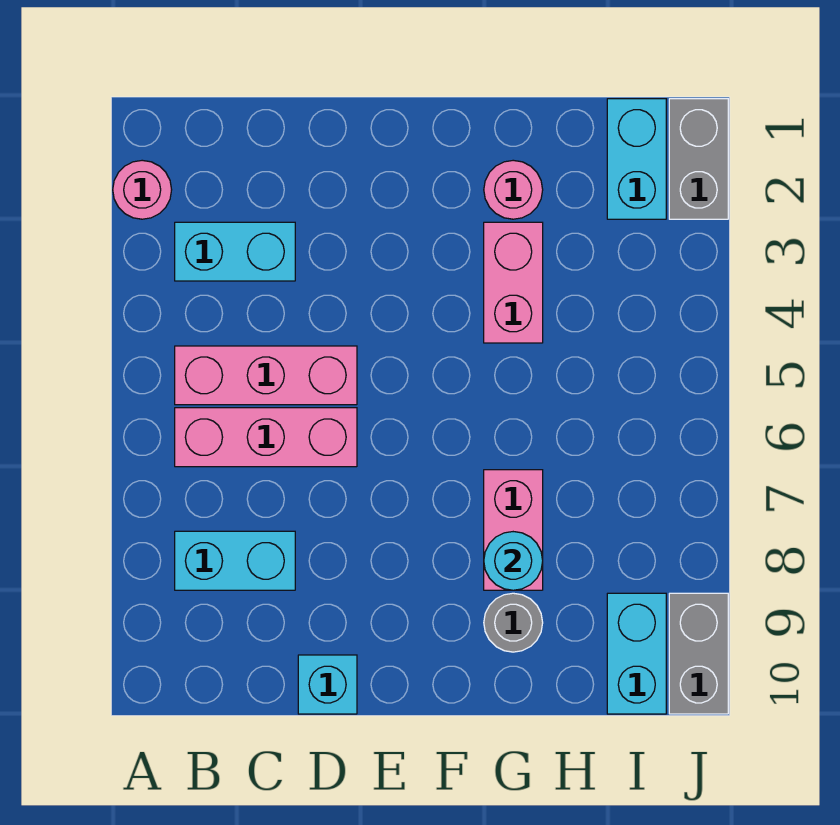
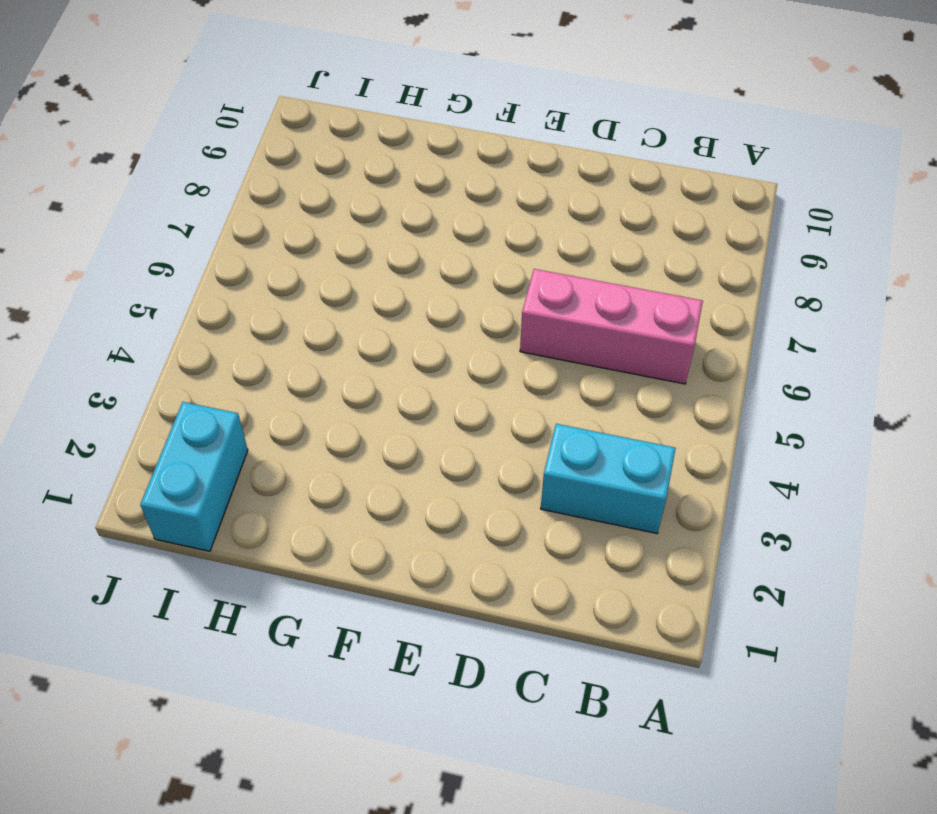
none -> pink 1x1 round brick [113,160,172,219]
none -> pink 1x3 brick [175,346,357,405]
none -> cyan 1x2 brick [175,531,295,590]

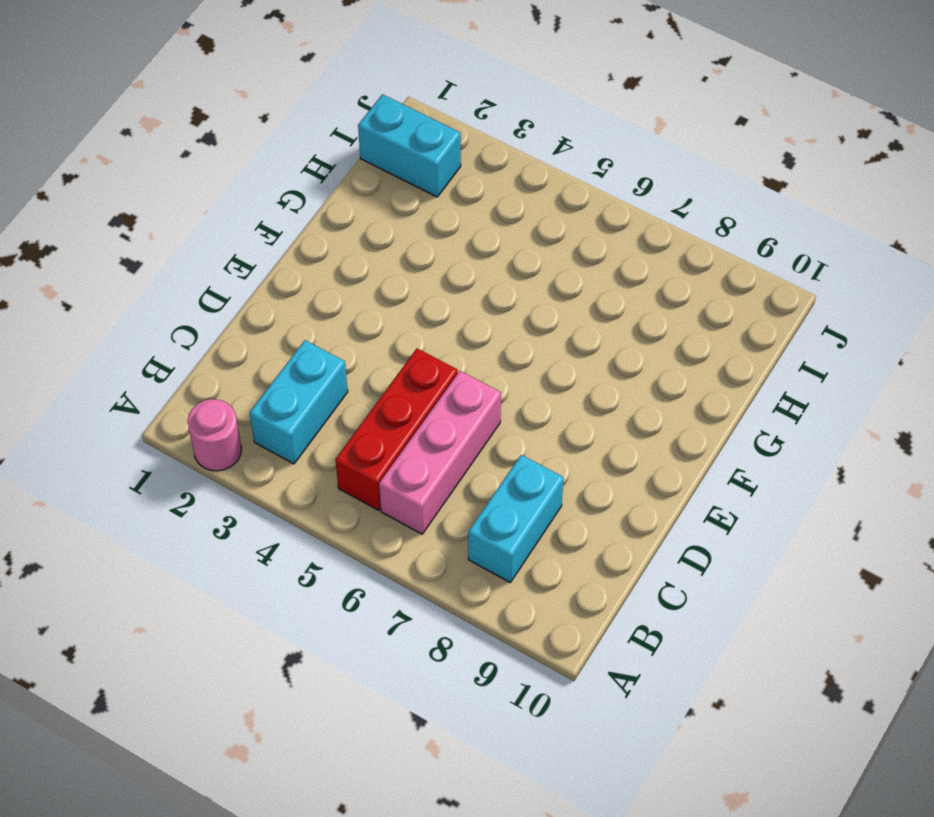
red 1x3 brick [335,349,458,511] -> pink 1x3 brick [175,346,357,405]
none -> cyan 1x1 brick [298,655,357,714]
none -> pink 1x1 round brick [484,160,543,219]
none -> pink 1x2 brick [484,222,543,343]

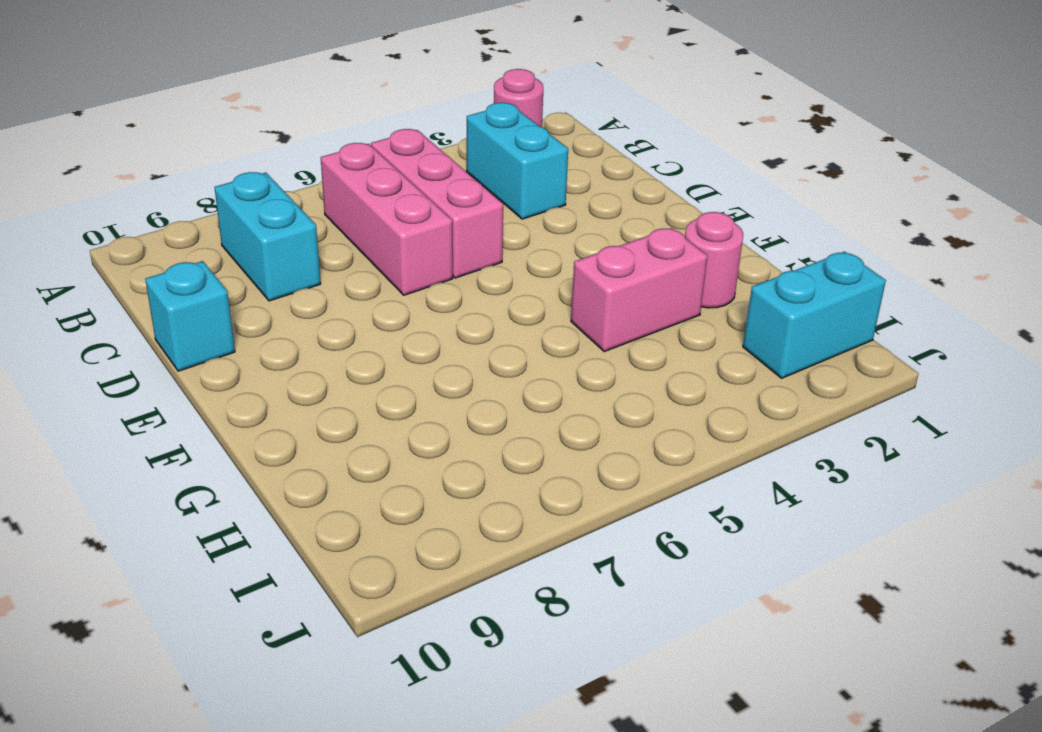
none -> pink 1x2 brick [484,470,543,590]
none -> grey 1x1 round brick [484,593,543,652]
none -> cyan 1x2 brick [607,593,666,714]

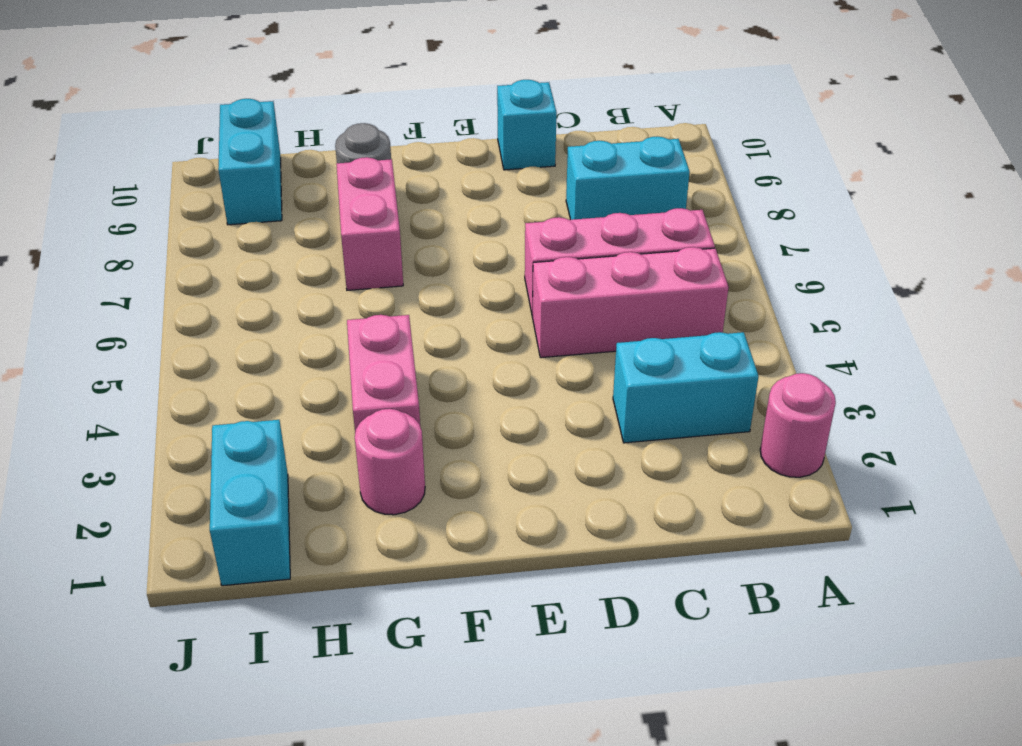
none -> grey 1x2 brick [669,99,728,219]
none -> grey 1x2 brick [669,593,728,714]
none -> cyan 1x1 round brick [484,532,543,590]

